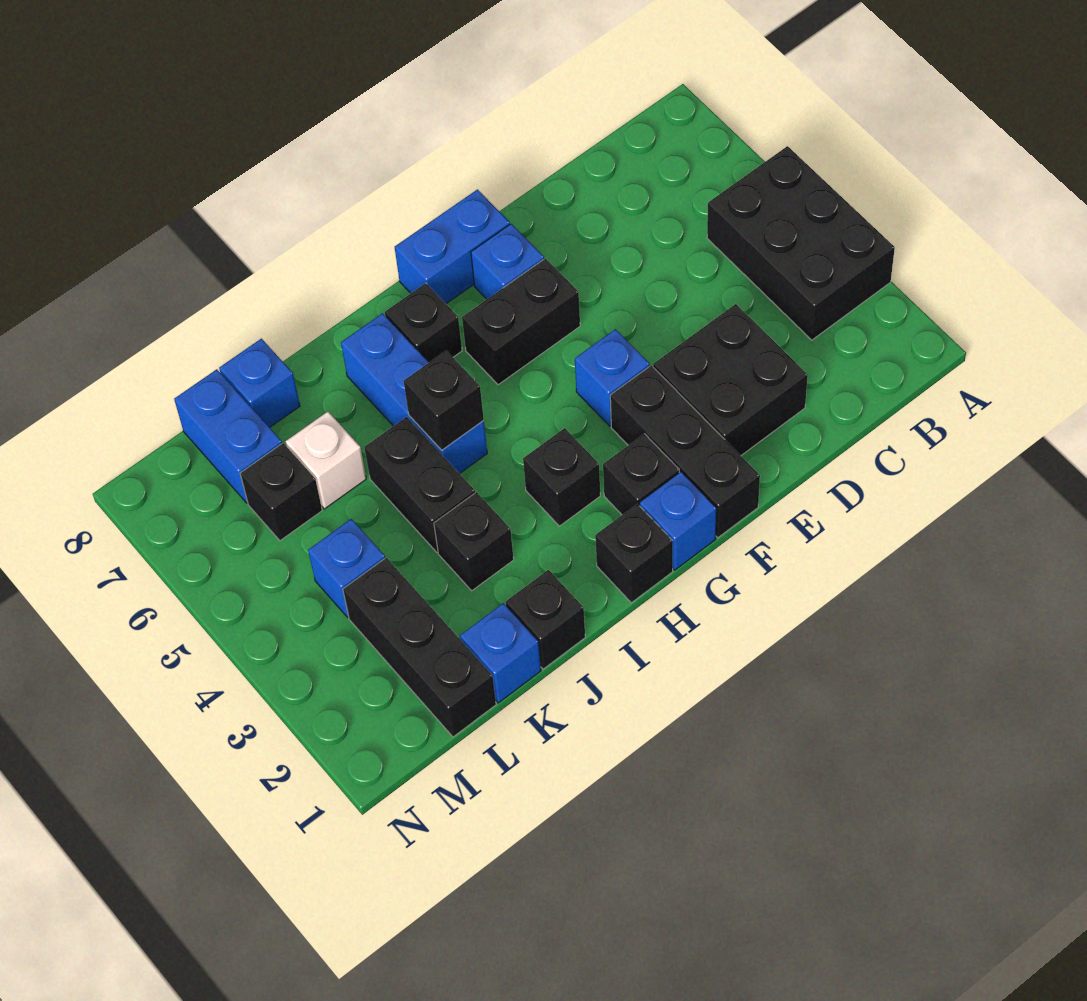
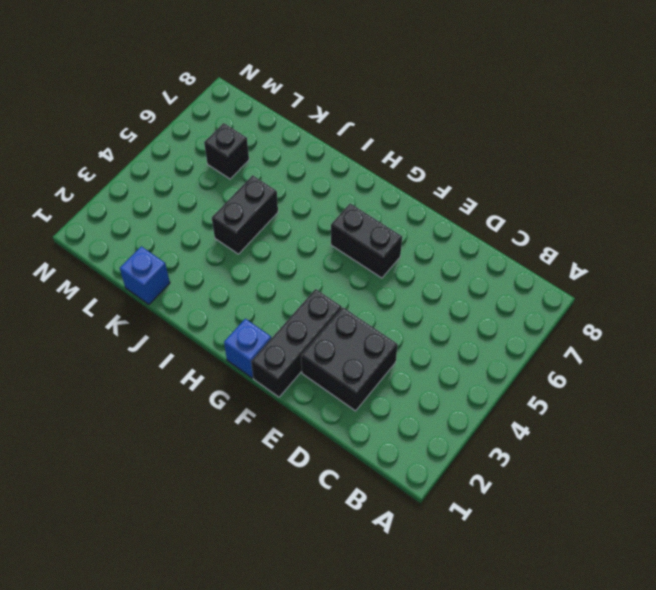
none -> black 2x3 brick [707,146,895,340]
none -> blue 1x1 brick [575,329,650,426]
none -> blue 1x1 brick [471,224,544,299]

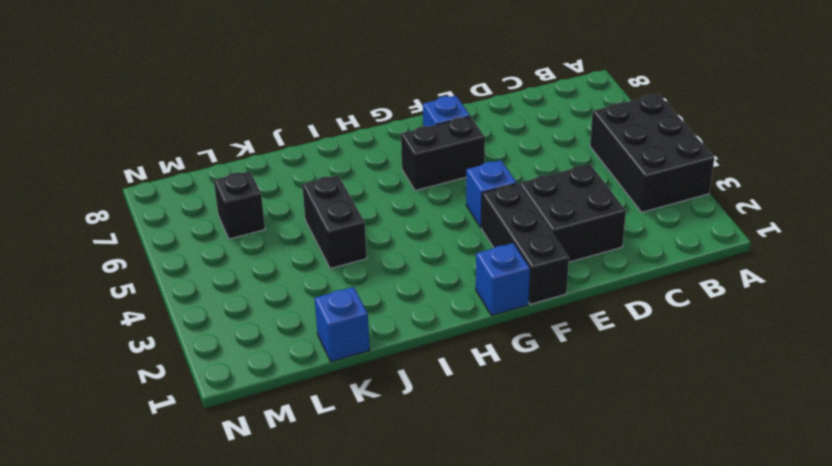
none -> blue 1x2 brick [395,190,510,304]
none -> black 1x1 brick [603,434,679,515]
none -> black 1x1 brick [595,504,673,603]

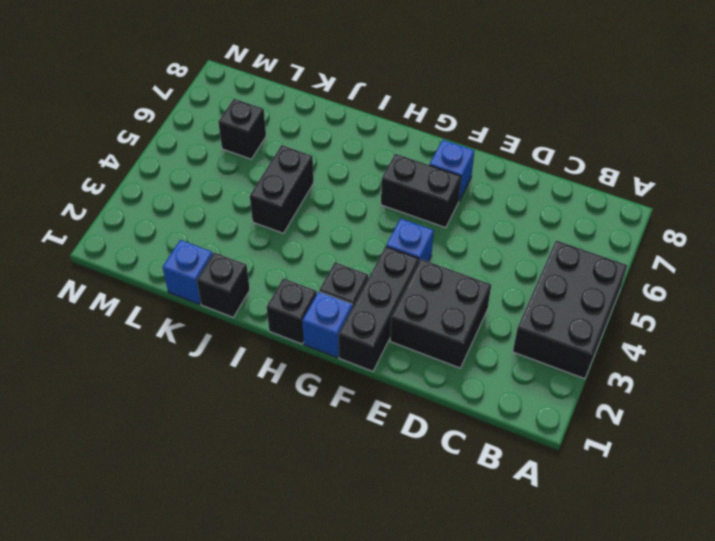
none -> blue 1x2 brick [395,190,510,304]
none -> black 1x1 brick [523,428,600,526]
none -> black 1x1 brick [385,283,462,362]

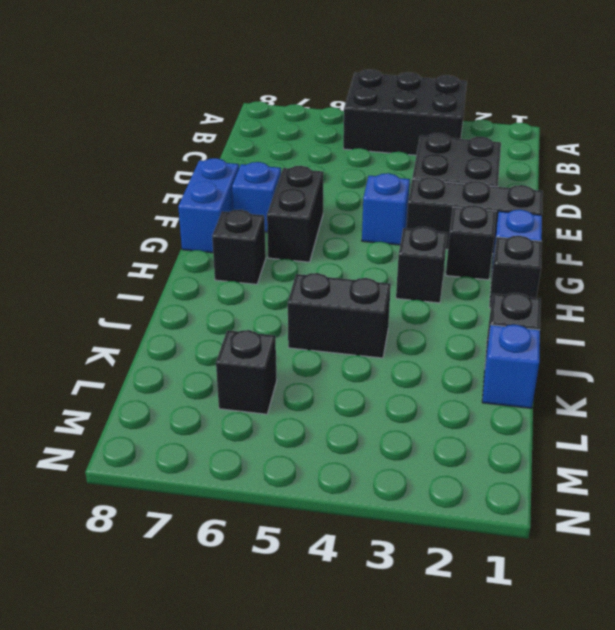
none -> blue 1x3 brick [341,313,487,474]
none -> black 1x1 brick [434,492,514,591]
none -> white 1x1 brick [286,412,366,509]

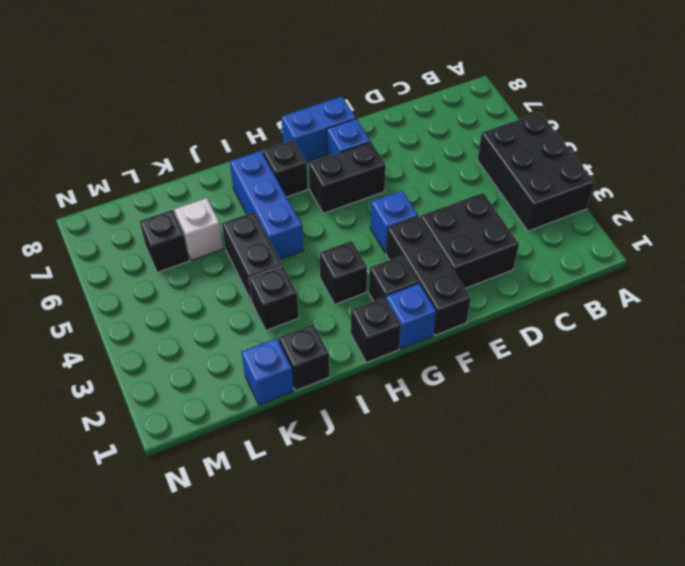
none -> blue 1x1 brick [219,339,300,428]
none -> black 1x3 brick [343,558,496,737]
none -> blue 1x1 brick [308,519,385,617]

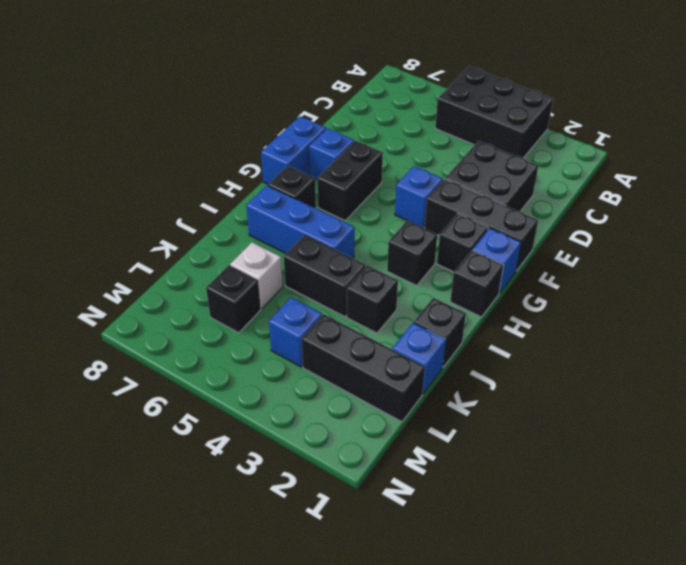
none -> blue 1x1 brick [219,339,300,428]
none -> blue 1x2 brick [174,369,282,503]
none -> black 1x1 brick [404,351,484,450]

